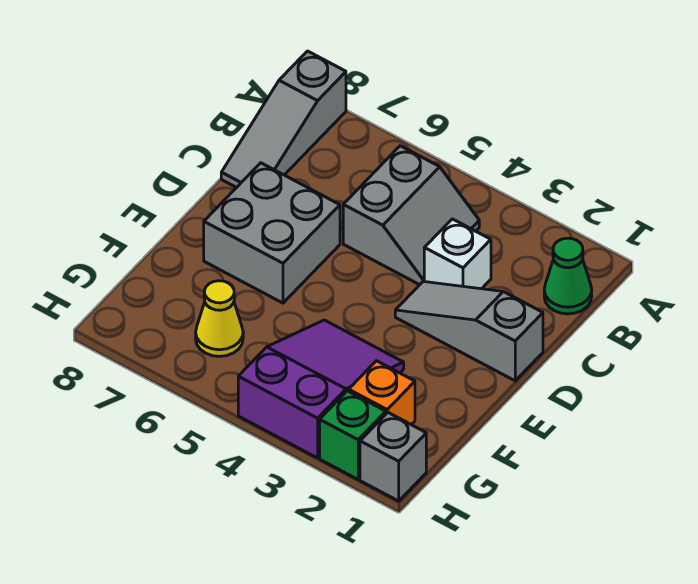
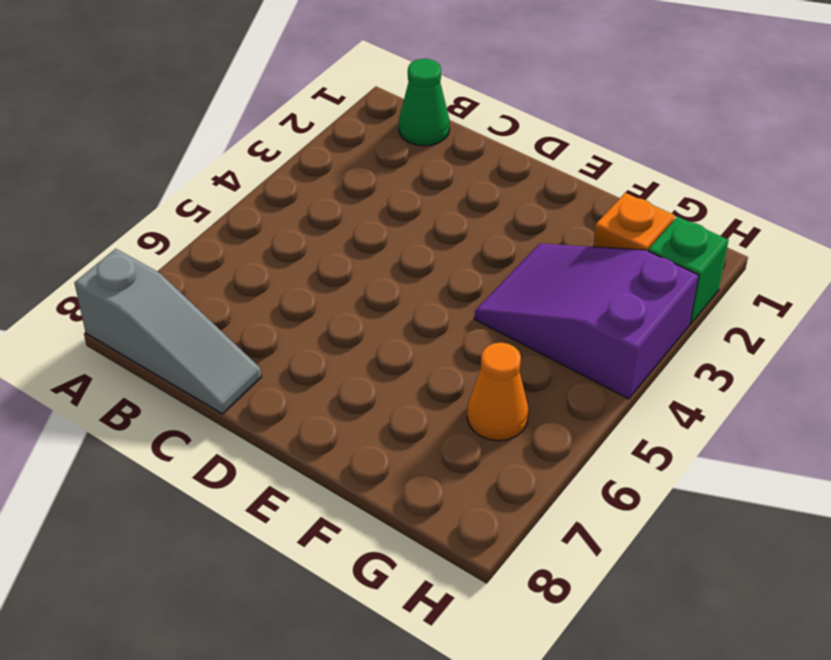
orange 1x1 cone [467,343,529,441] -> yellow 1x1 cone [196,281,243,356]
none -> grey 2x2 slope [343,146,479,285]
none -> white 1x1 brick [424,219,491,289]

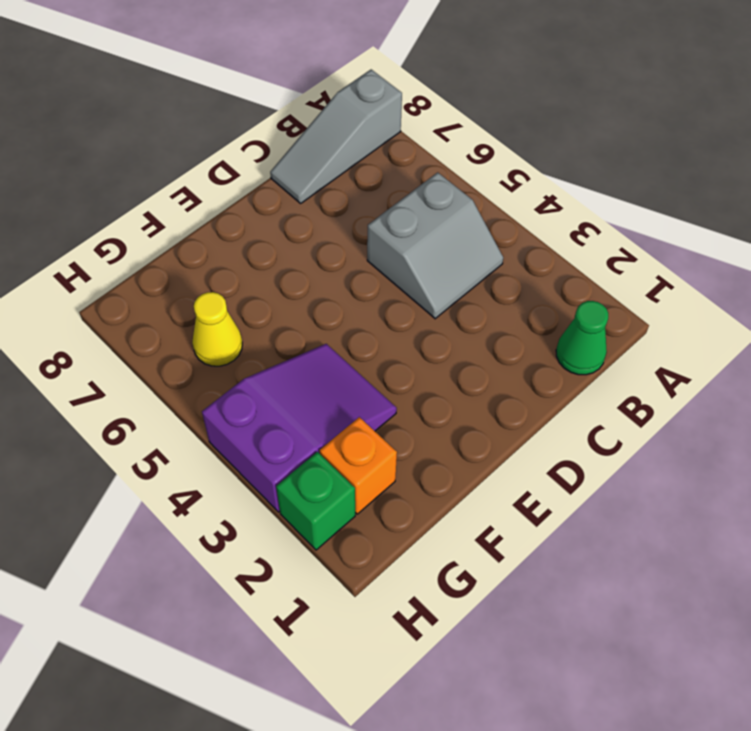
none -> white 1x1 brick [424,219,491,289]
none -> grey 1x3 slope [395,281,543,381]

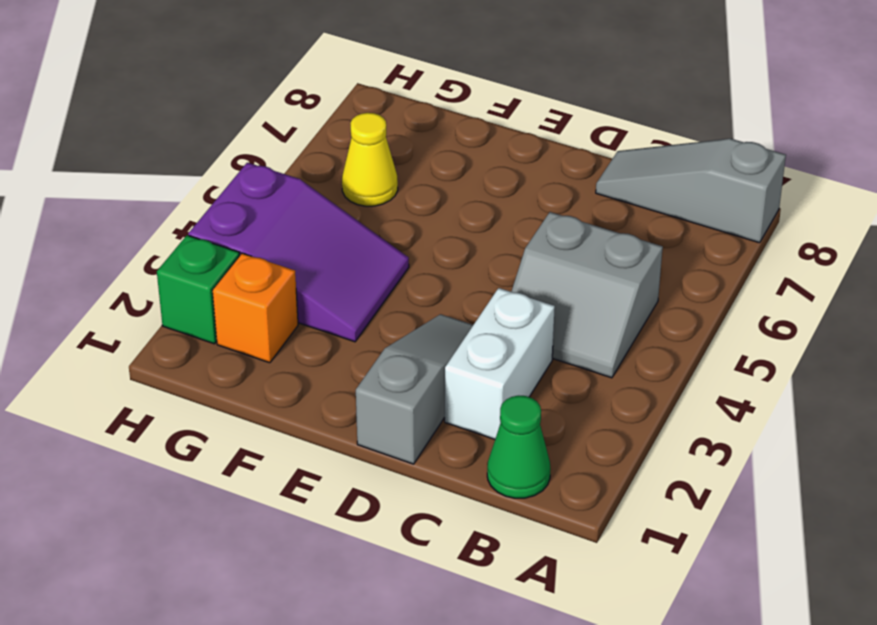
white 1x2 brick [445,288,555,439] -> white 1x1 brick [424,219,491,289]
none -> grey 2x2 brick [204,163,340,303]
none -> grey 1x1 brick [360,413,426,501]

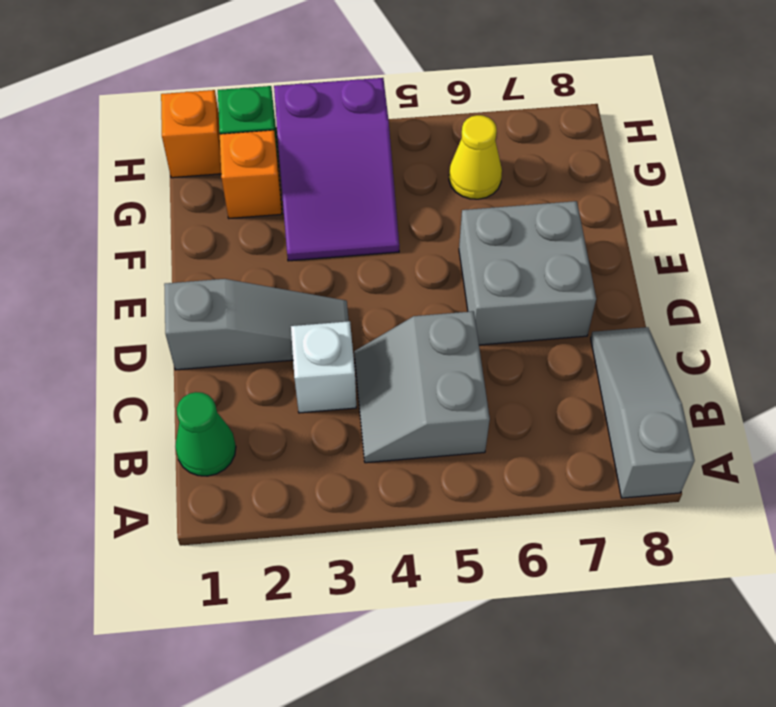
orange 1x1 brick [161,90,221,178] -> grey 1x1 brick [360,413,426,501]

